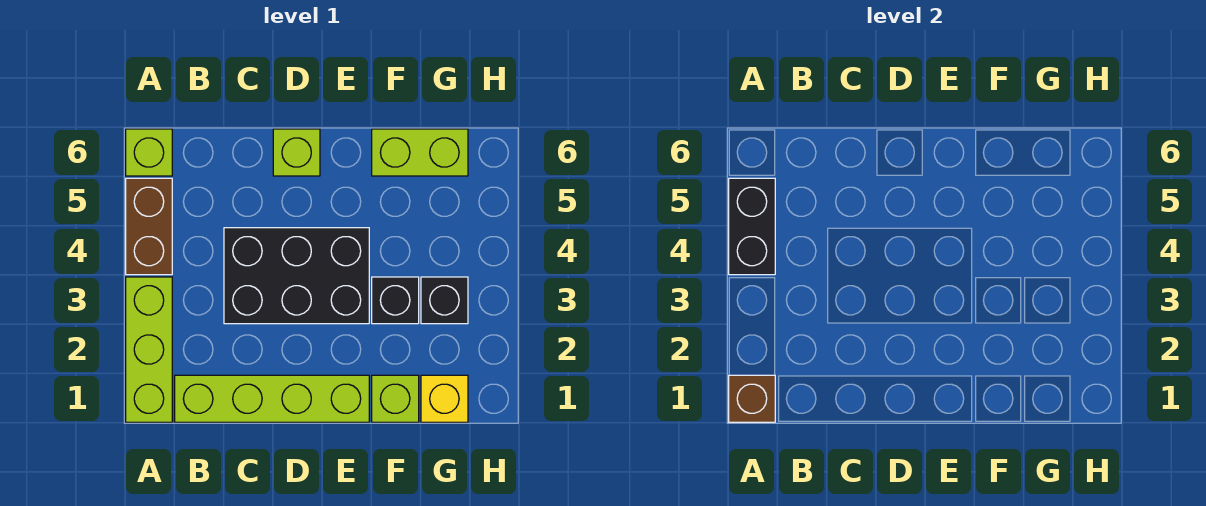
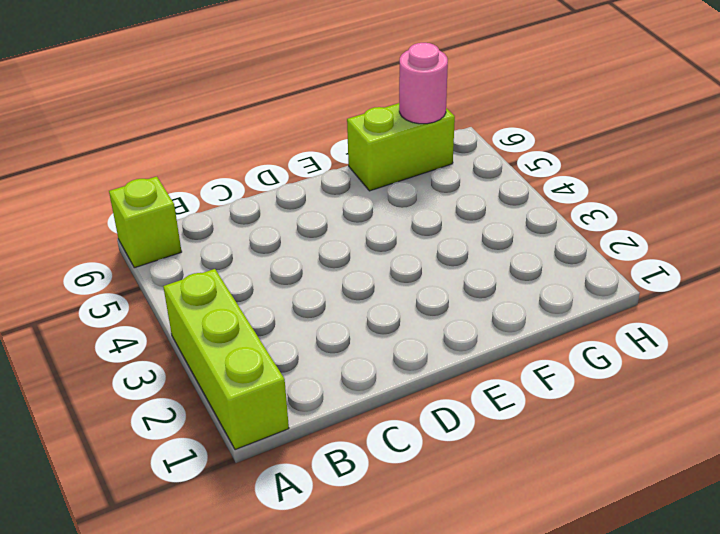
pink 1x1 round brick [399,43,448,124] -> none
none -> brown 1x2 brick [126,178,172,275]
none -> lime 1x4 brick [175,375,369,422]
none -> black 2x3 brick [224,228,369,324]

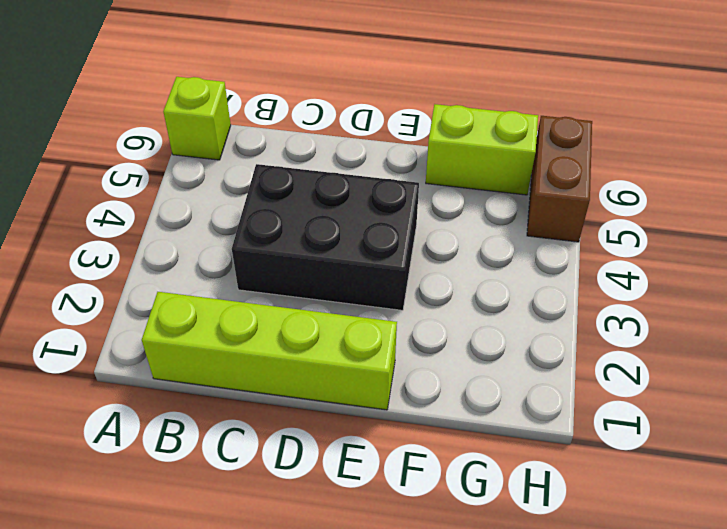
brown 1x2 brick [527,116,592,242] -> brown 1x2 brick moved to [126,178,172,275]
none -> lime 1x3 brick [126,277,172,422]
none -> lime 1x1 brick [273,129,320,176]
none -> lime 1x1 brick [372,375,419,422]

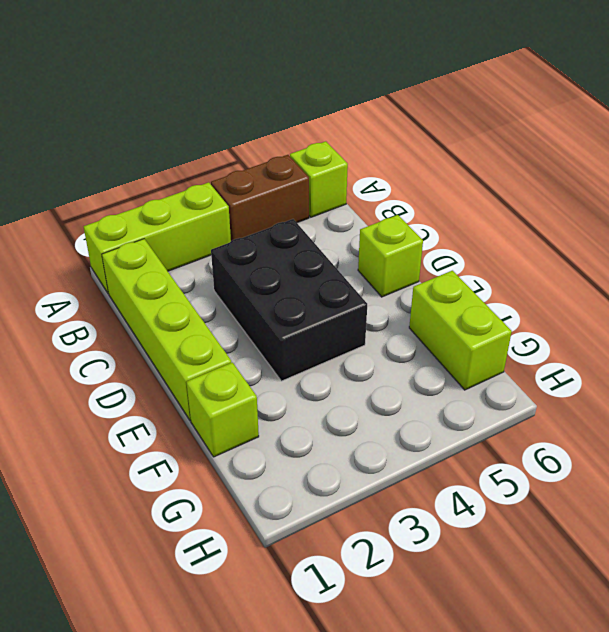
none -> black 1x1 brick [372,277,419,324]
none -> yellow 1x1 brick [421,375,468,422]
none -> black 1x1 brick [421,277,468,324]

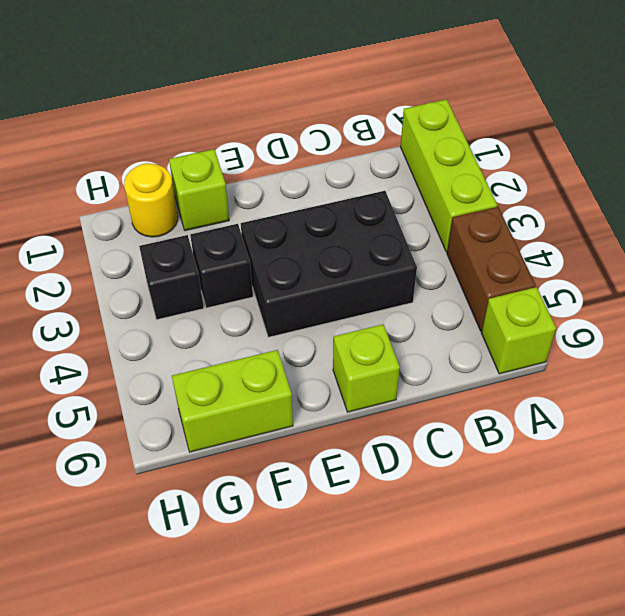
yellow 1x1 round brick [124,163,178,237] -> yellow 1x1 brick [421,375,468,422]
none -> lime 1x4 brick [175,375,369,422]
none -> brown 1x1 brick [729,375,775,422]
none -> black 1x2 brick [729,178,775,275]

